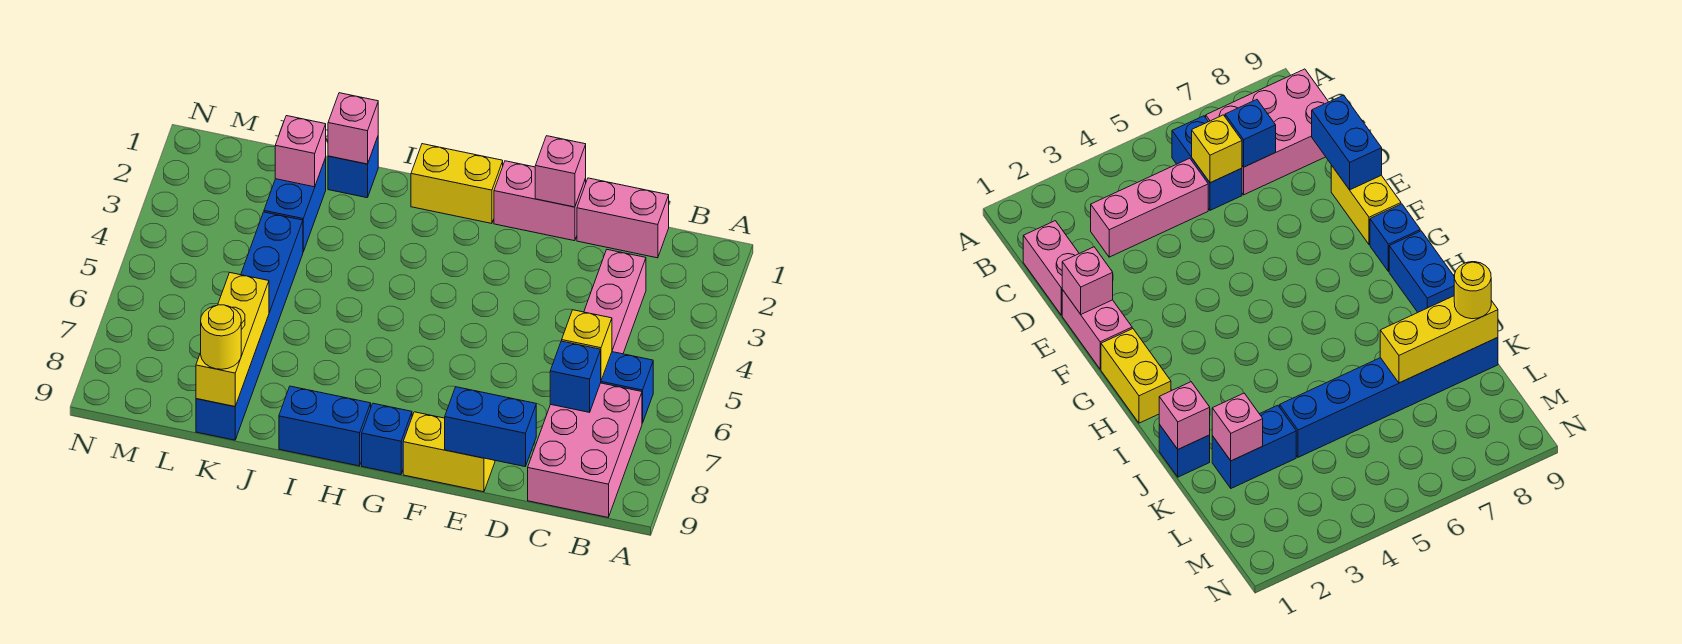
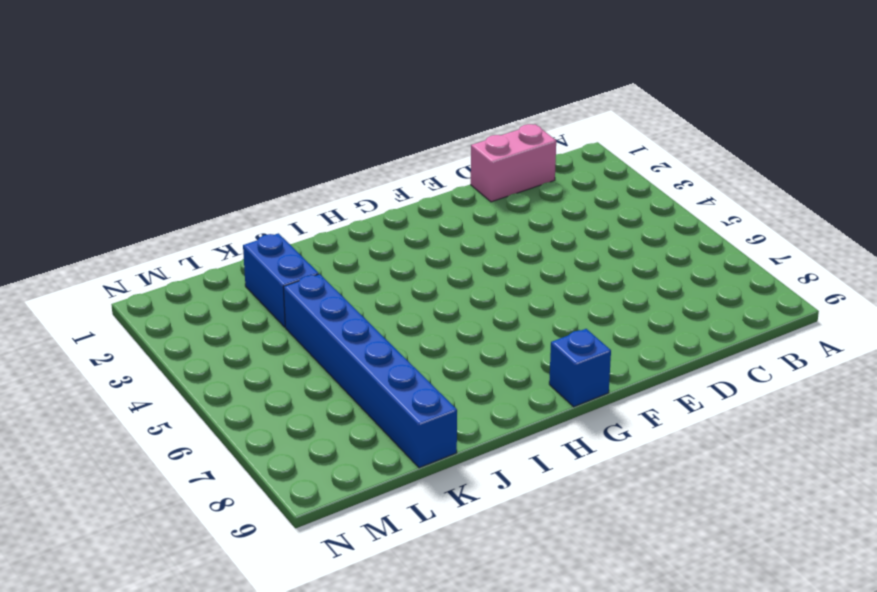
none -> blue 1x2 brick [601,352,653,423]
none -> pink 2x3 brick [528,383,642,517]
none -> pink 1x3 brick [584,250,646,354]

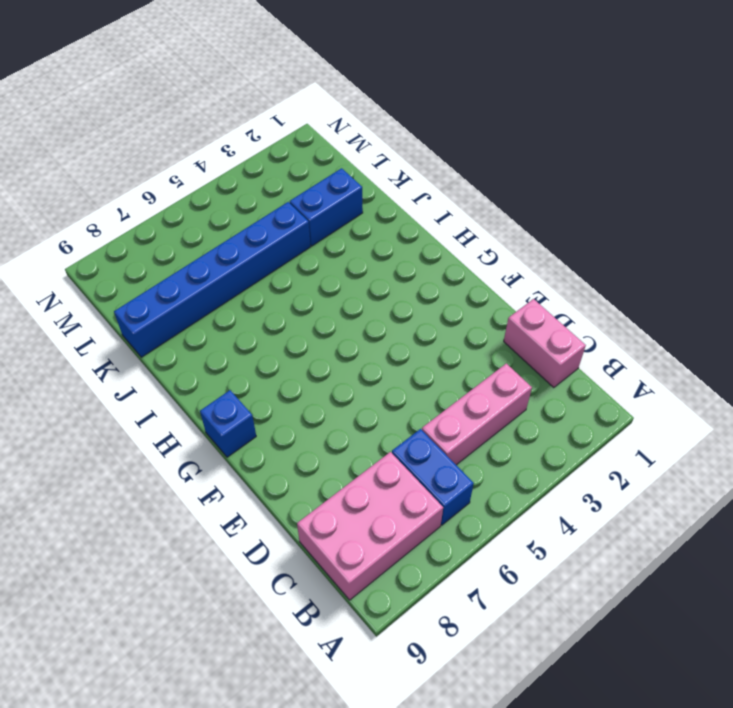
none -> pink 1x2 brick [494,161,586,241]
none -> yellow 1x2 brick [403,412,495,492]
none -> yellow 1x2 brick [411,144,503,224]

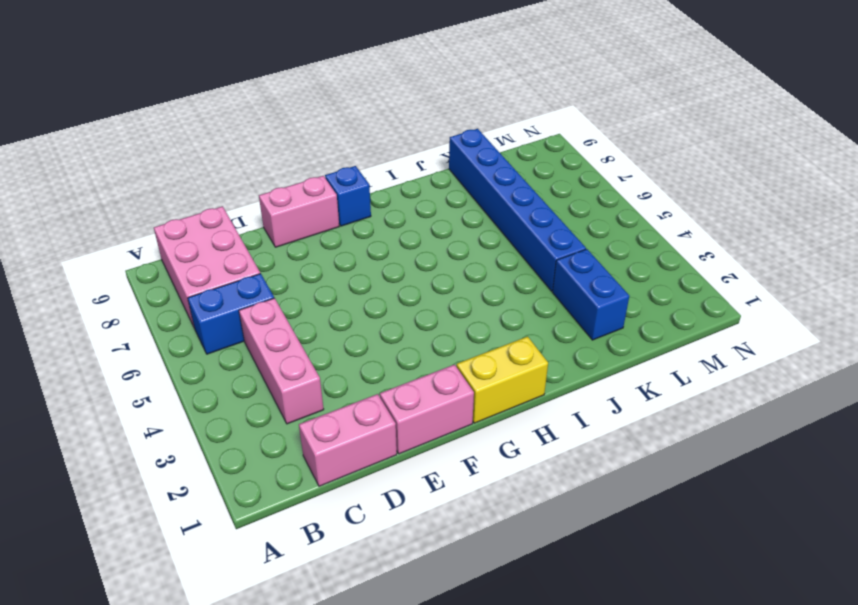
pink 1x2 brick [259,176,339,247] -> yellow 1x2 brick [403,412,495,492]
none -> blue 1x2 brick [279,386,371,466]
none -> blue 1x1 brick [328,137,378,198]
none -> yellow 1x1 brick [562,310,612,380]

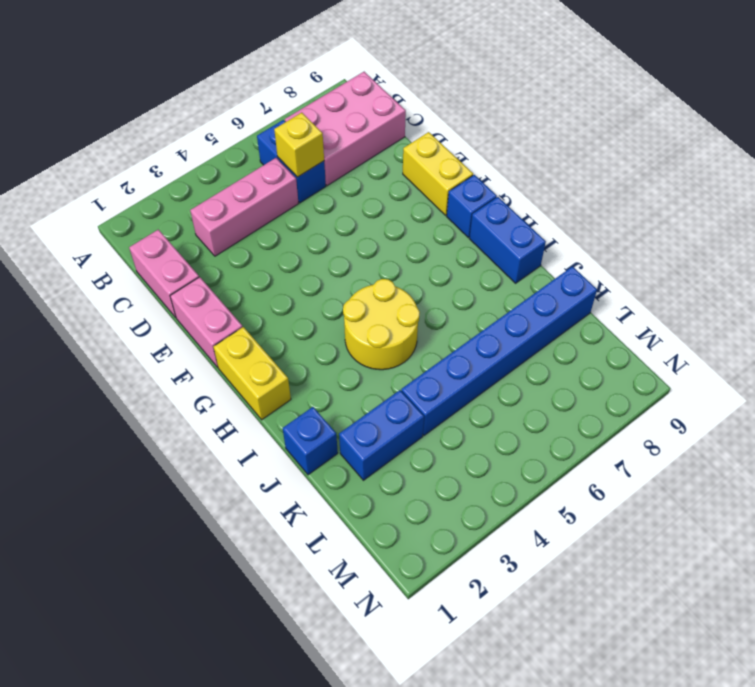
yellow 2x2 round brick [343,279,420,370] -> none
none -> blue 1x1 brick [550,341,601,412]
none -> blue 1x2 brick [445,387,536,467]
none -> pink 1x1 brick [535,136,586,207]

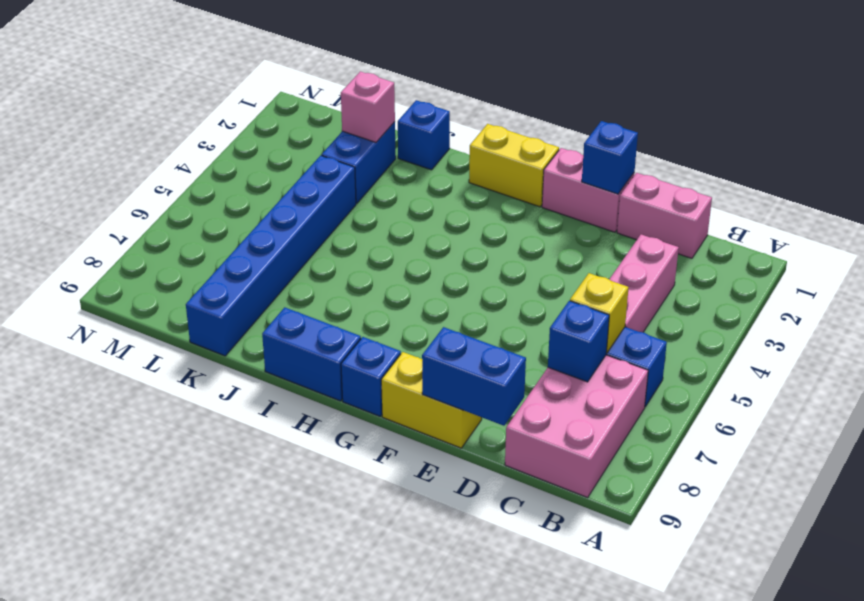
blue 1x1 brick [582,121,638,194] -> pink 1x1 brick [535,136,586,207]
none -> pink 1x1 brick [328,93,378,164]
none -> yellow 1x3 brick [196,273,269,407]
none -> yellow 1x1 round brick [201,305,241,369]

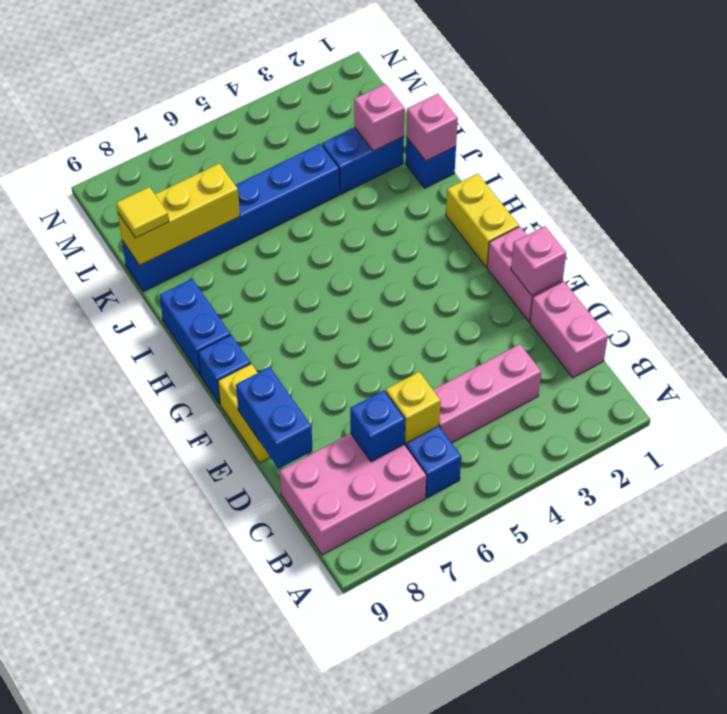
yellow 1x1 tile [116,187,169,238] -> yellow 1x1 round brick [201,305,241,369]

